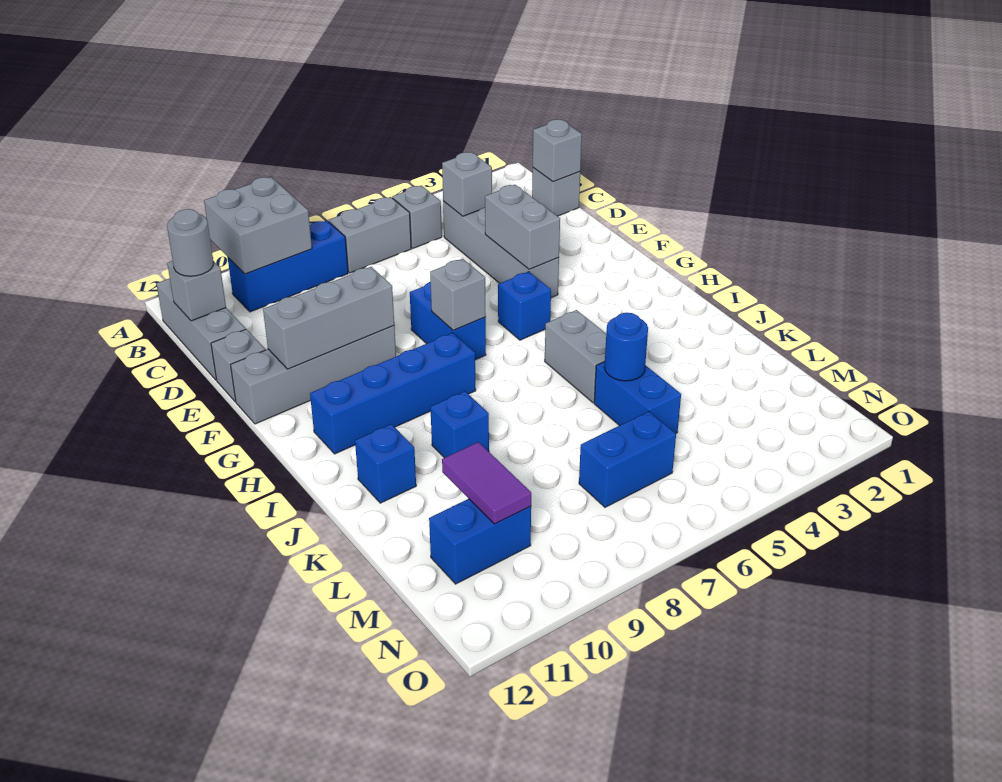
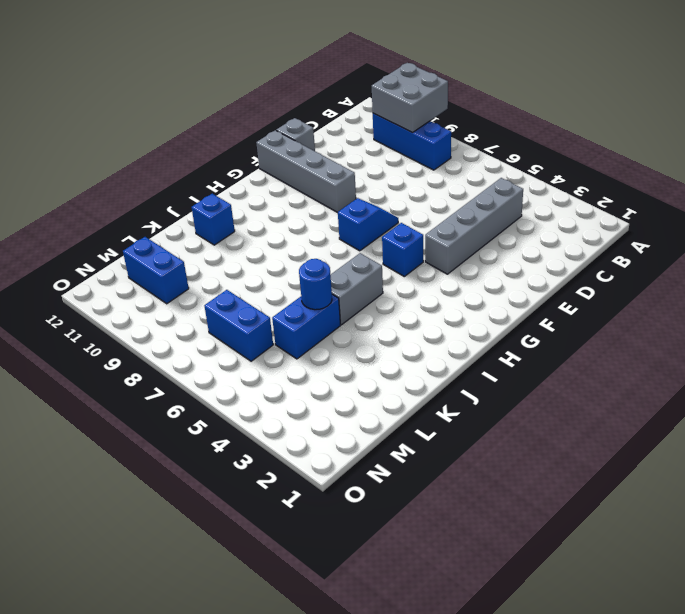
blue 1x2 slope [337,198,398,251] -> blue 1x2 brick [410,282,486,360]
none -> grey 1x1 brick [392,186,442,248]
none -> grey 1x2 brick [329,197,411,273]
none -> grey 1x3 brick [156,278,245,380]

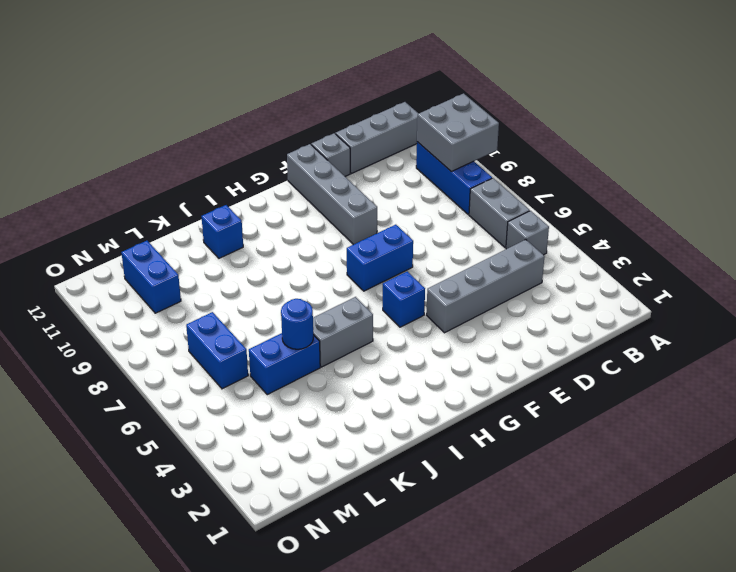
none -> grey 1x1 brick [532,168,580,216]
none -> blue 1x4 brick [310,333,476,454]
none -> blue 1x1 brick [430,391,489,458]

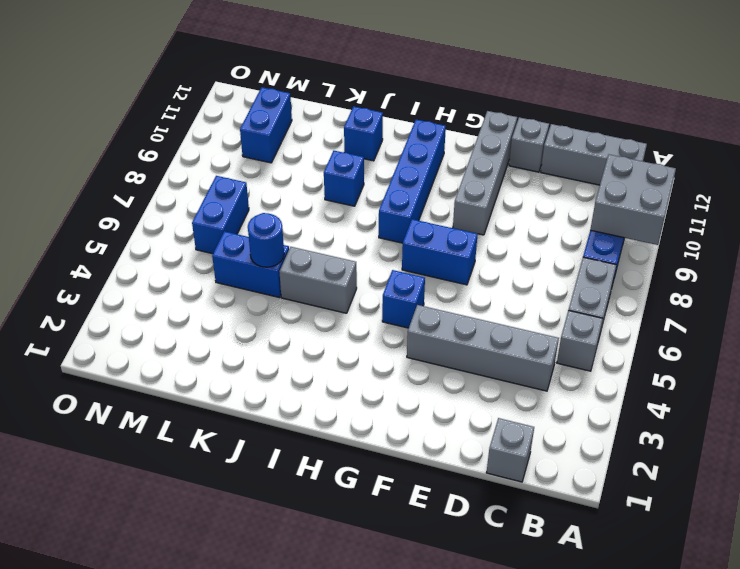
none -> grey 1x1 brick [533,119,582,182]
none -> grey 1x1 brick [442,152,492,216]
none -> grey 1x1 brick [167,261,226,321]

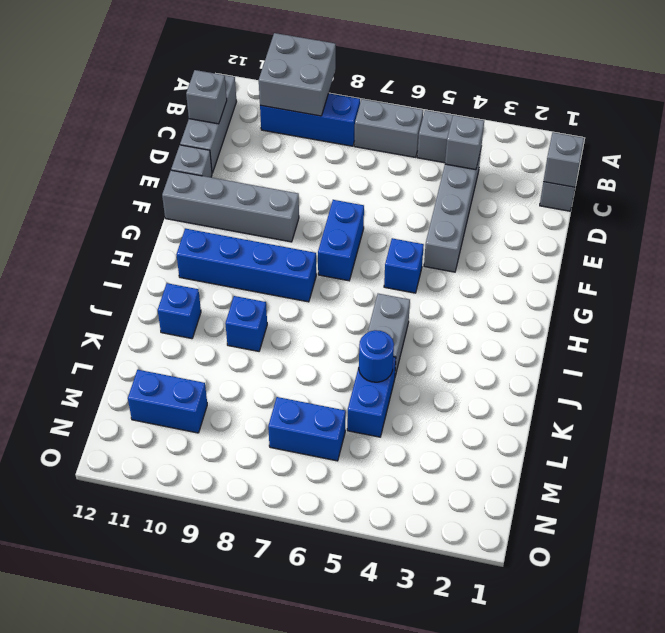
none -> grey 1x2 brick [485,185,560,270]
none -> grey 1x3 brick [263,267,394,369]
none -> grey 1x1 brick [430,259,486,330]

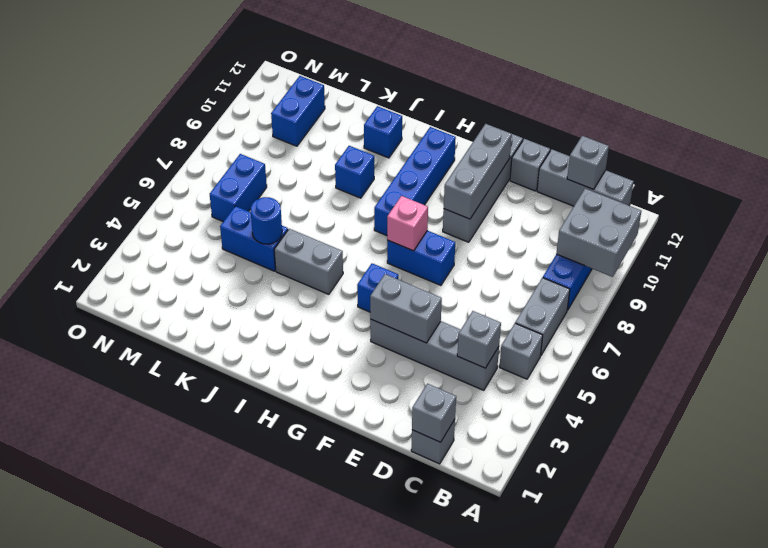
pink 1x1 brick [387,196,428,251] -> grey 1x1 brick [430,259,486,330]
none -> purple 1x2 tile [442,442,531,524]
none -> grey 1x1 round brick [167,209,213,276]

